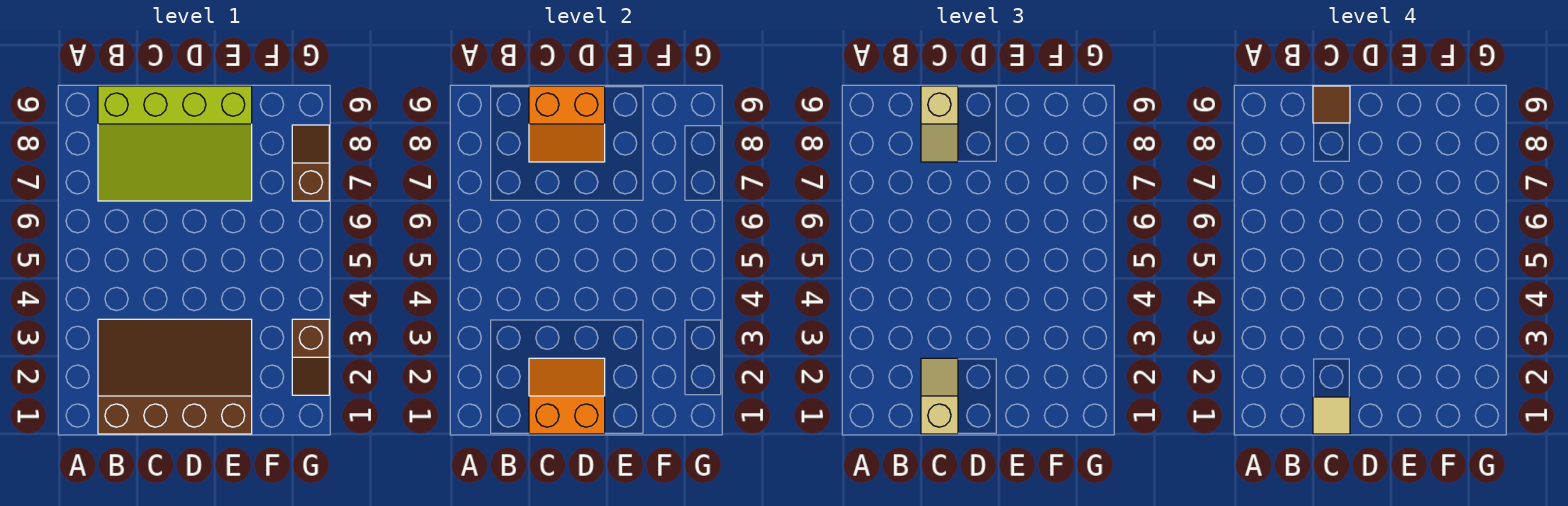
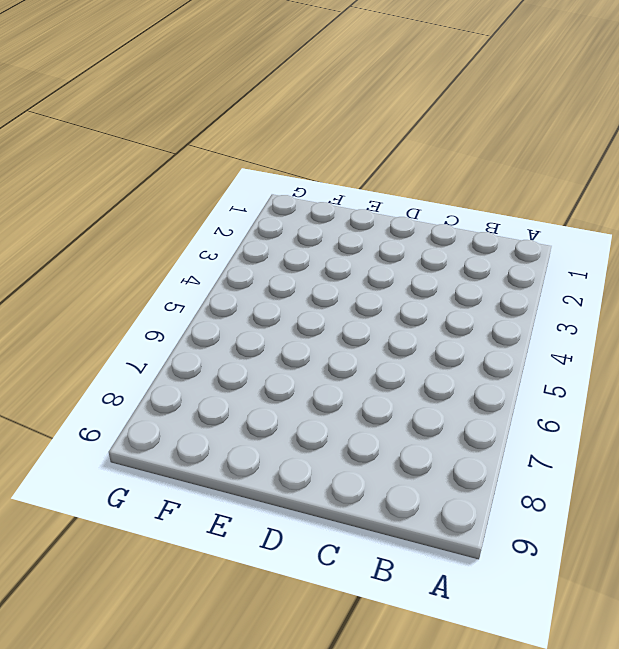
none -> brown 3x4 slope [98,319,252,434]
none -> lime 3x4 slope [98,86,252,201]

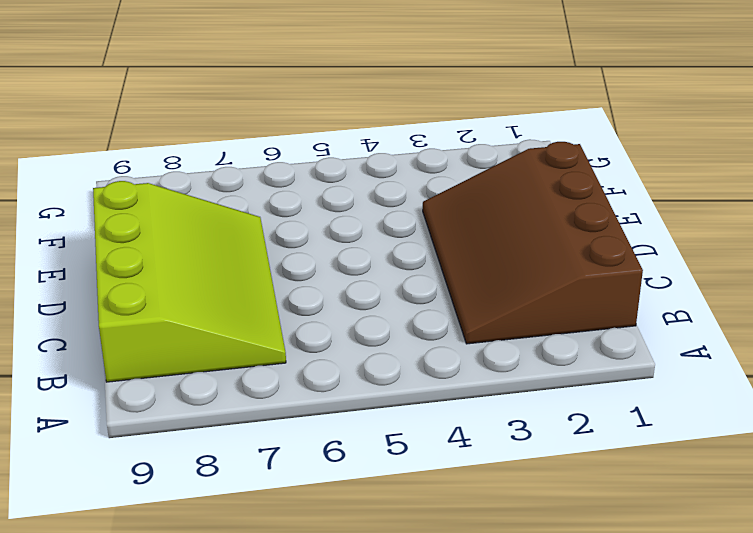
none -> brown 1x2 slope [292,319,329,395]
none -> brown 1x2 slope [292,125,329,201]

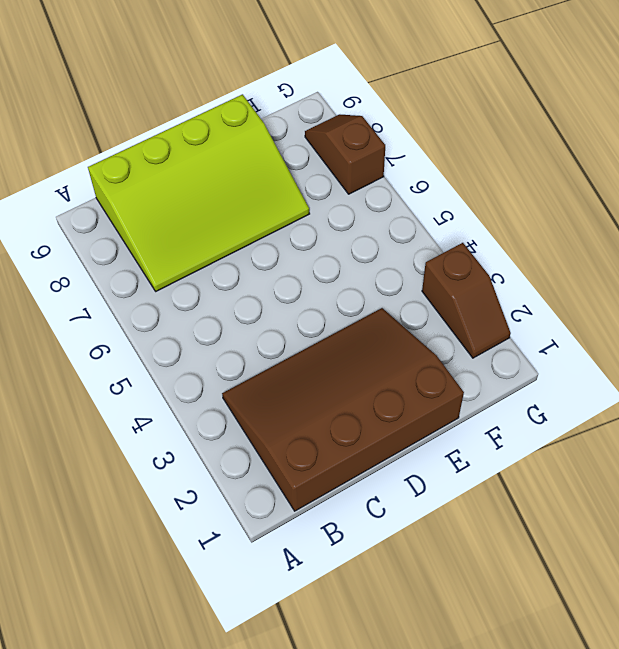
none -> orange 2x2 slope [529,358,605,434]
none -> orange 2x2 slope [529,86,605,162]

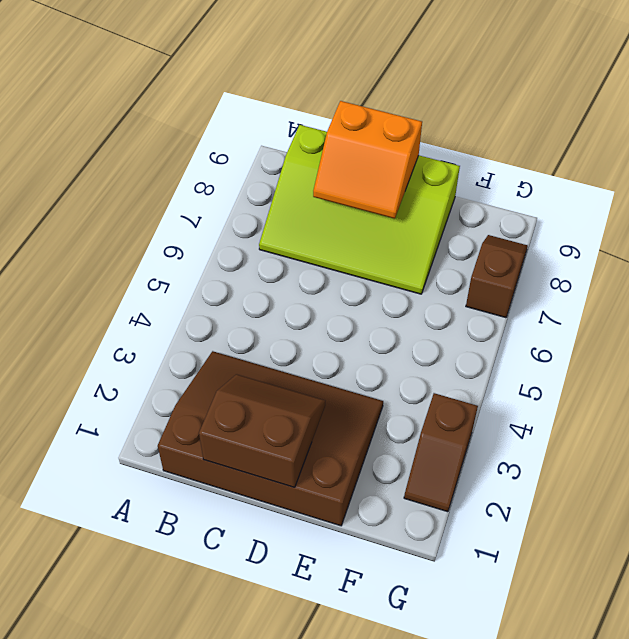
brown 2x2 slope [199,374,325,487] -> orange 2x2 slope [529,358,605,434]
none -> tan 1x2 slope [921,358,958,434]
none -> tan 1x2 slope [921,86,958,162]

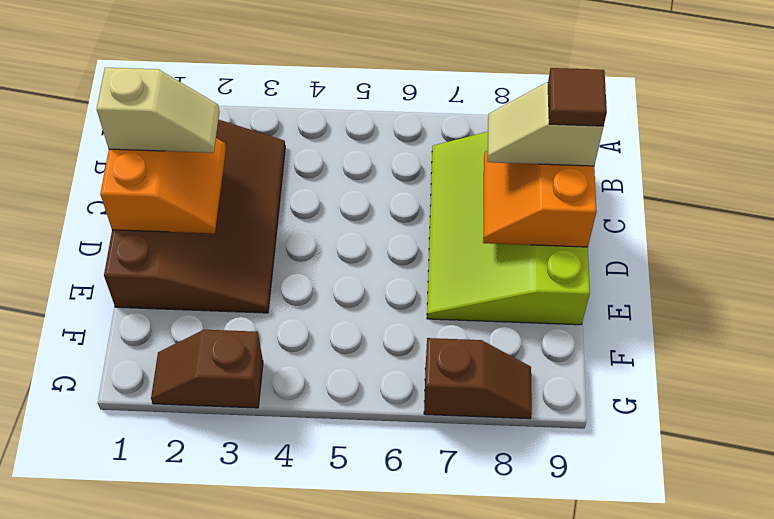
none -> tan 1x1 tile [1313,397,1350,434]

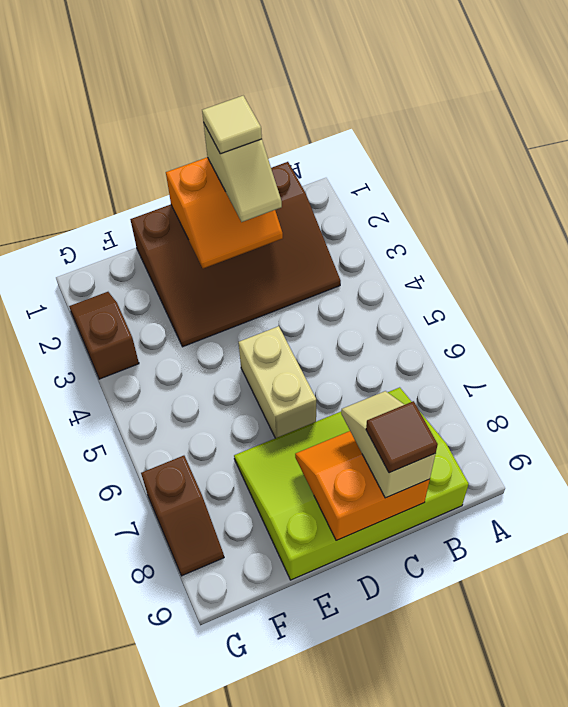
tan 1x2 brick [239,326,316,438] -> none

